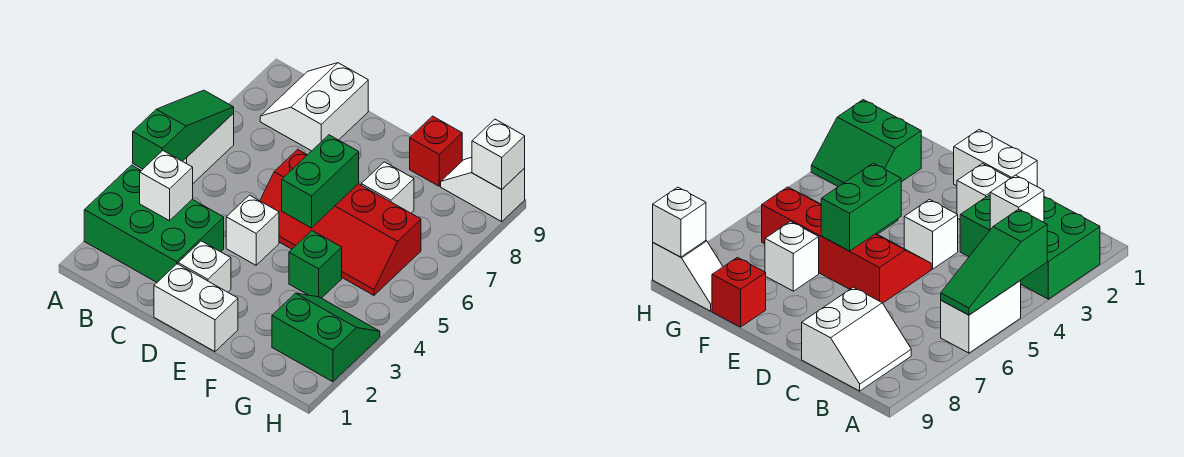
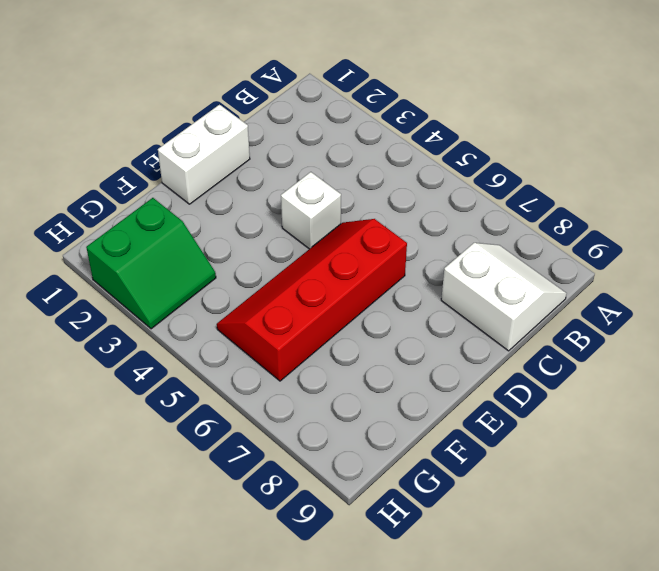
none -> green 2x3 brick [84,165,224,282]
none -> white 1x2 brick [183,113,234,183]
none -> white 1x1 brick [178,241,231,292]

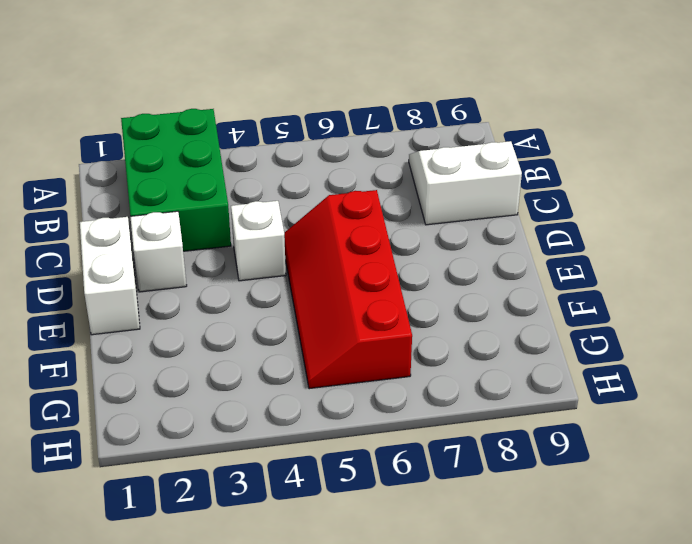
none -> white 1x2 brick [183,113,234,183]
none -> green 1x1 brick [289,231,342,298]
none -> white 1x1 brick [361,162,414,213]

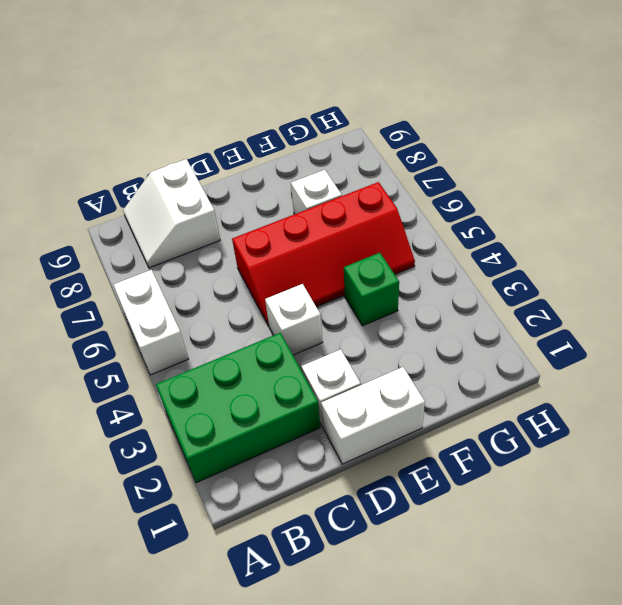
none -> red 1x1 brick [410,116,462,186]
none -> green 2x2 slope [272,293,380,382]
none -> white 1x2 slope [441,157,525,222]

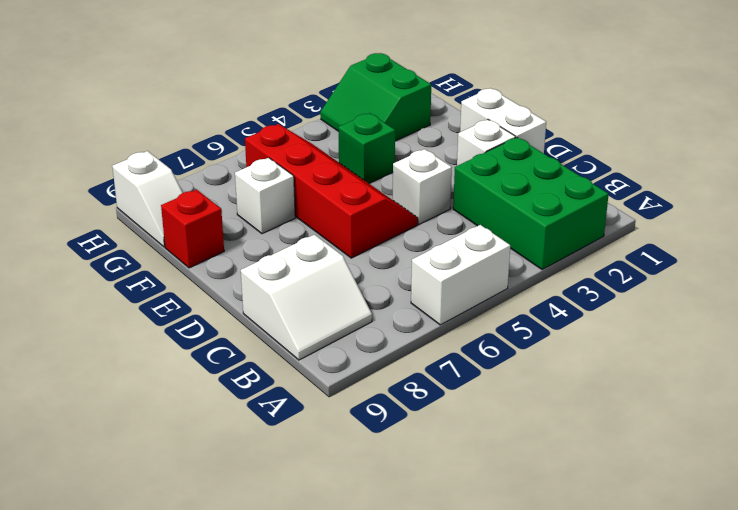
none -> green 1x3 slope [133,90,234,169]
none -> white 1x1 brick [140,151,193,221]
none -> green 1x2 brick [282,135,359,228]

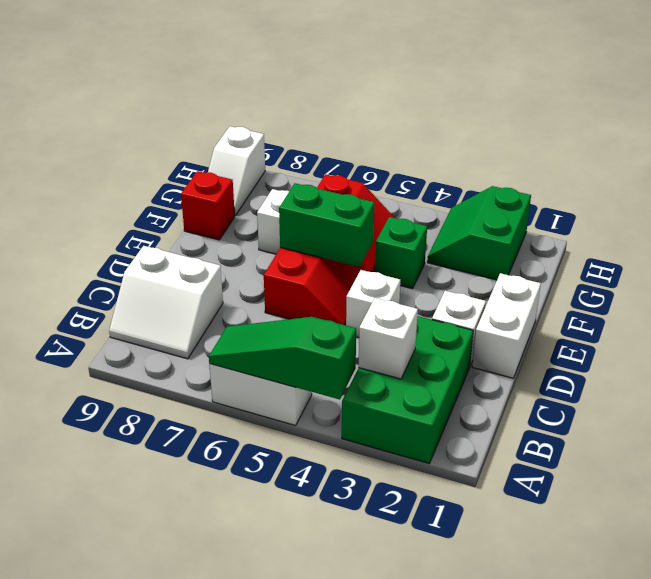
none -> white 1x1 brick [472,119,525,189]

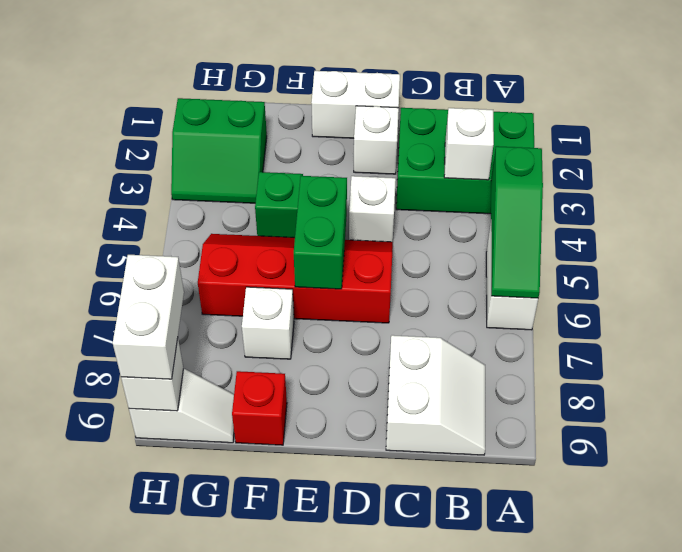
white 1x2 brick [113,255,184,379] -> none

